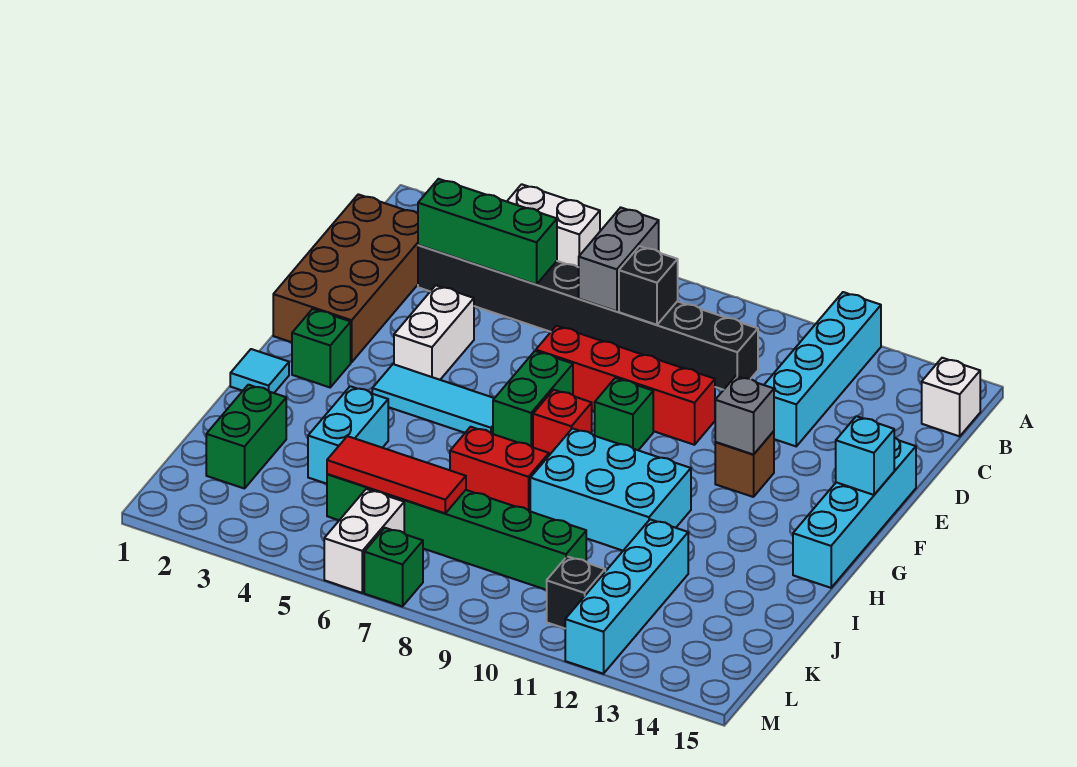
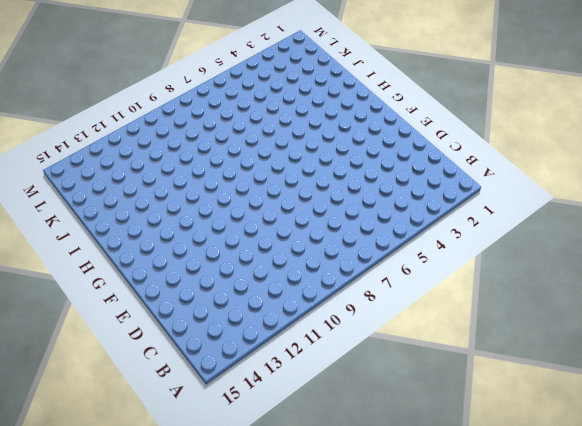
none -> white 1x2 brick [507,184,600,267]
none -> cyan 1x4 brick [764,292,881,446]
none -> white 1x1 brick [922,358,980,436]
none -> brown 2x4 brick [273,194,418,362]

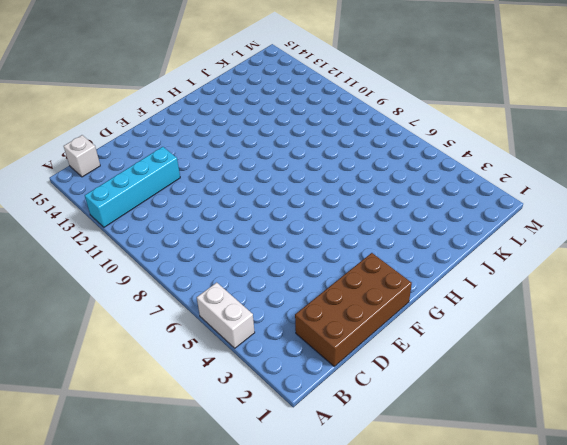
none -> black 1x8 brick [418,245,758,390]
none -> white 1x2 brick [394,285,474,380]
none -> red 1x4 brick [536,326,715,445]
none -> cyan 1x4 brick [793,438,916,588]

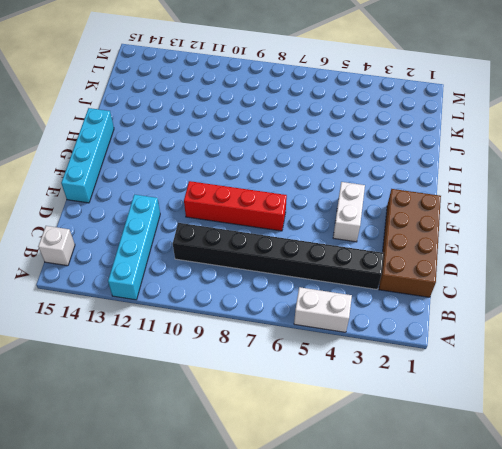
none -> green 1x2 brick [493,351,573,447]
none -> green 1x1 brick [595,378,653,450]
none -> brown 1x1 brick [715,431,774,497]
none -> green 1x1 brick [292,309,351,387]

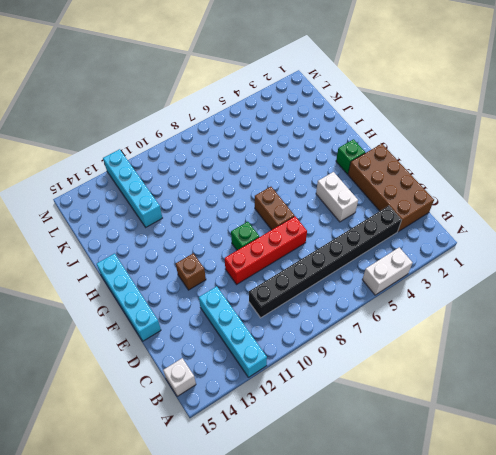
brown 1x2 brick [255,187,295,230] -> green 1x2 brick [493,351,573,447]
none -> cyan 1x3 tile [372,364,494,434]
none -> red 1x1 brick [533,390,592,455]
none -> cyan 1x1 tile [230,349,289,393]
none -> cyan 2x3 brick [530,428,691,551]

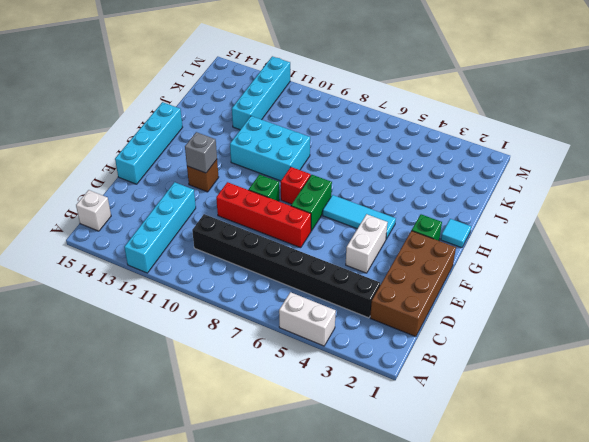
none -> cyan 1x2 brick [308,386,388,484]
none -> red 1x2 brick [450,427,549,511]
none -> green 1x2 brick [206,385,286,489]
none -> green 1x6 brick [327,474,586,590]

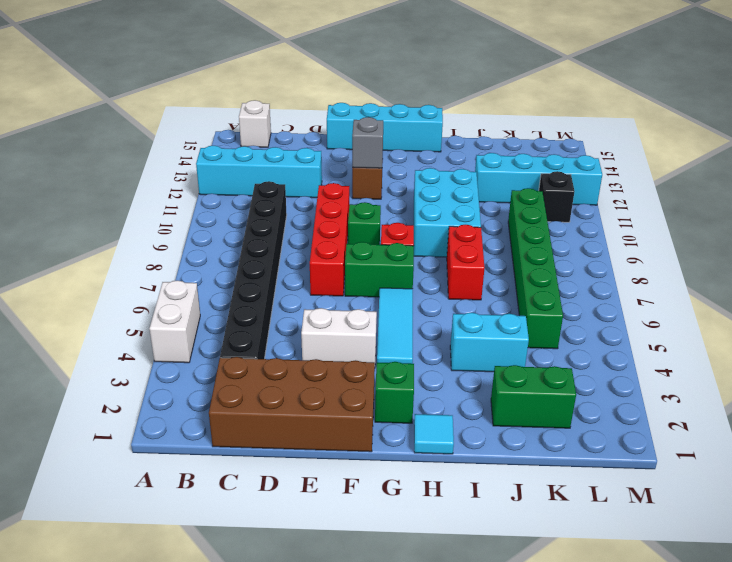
none -> white 1x2 brick [324,489,404,593]
none -> green 1x1 brick [364,528,423,606]
none -> grey 1x2 brick [579,207,659,311]
none -> green 1x3 brick [418,179,557,284]

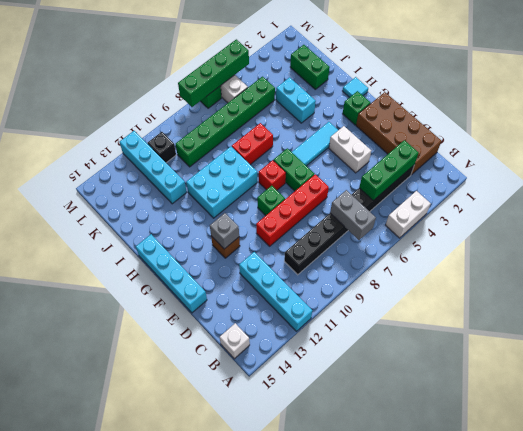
green 1x4 brick [178,39,249,107] -> none
none -> black 1x1 brick [619,246,678,325]
none -> cyan 1x1 brick [836,416,894,495]
none -> red 1x3 tile [327,436,466,513]

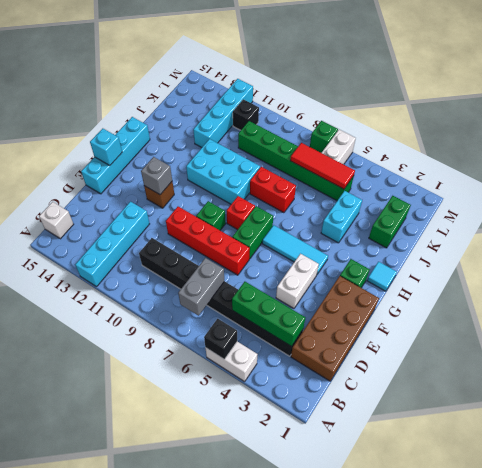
black 1x1 brick [204,319,237,359] -> black 1x1 brick moved to [619,246,678,325]

